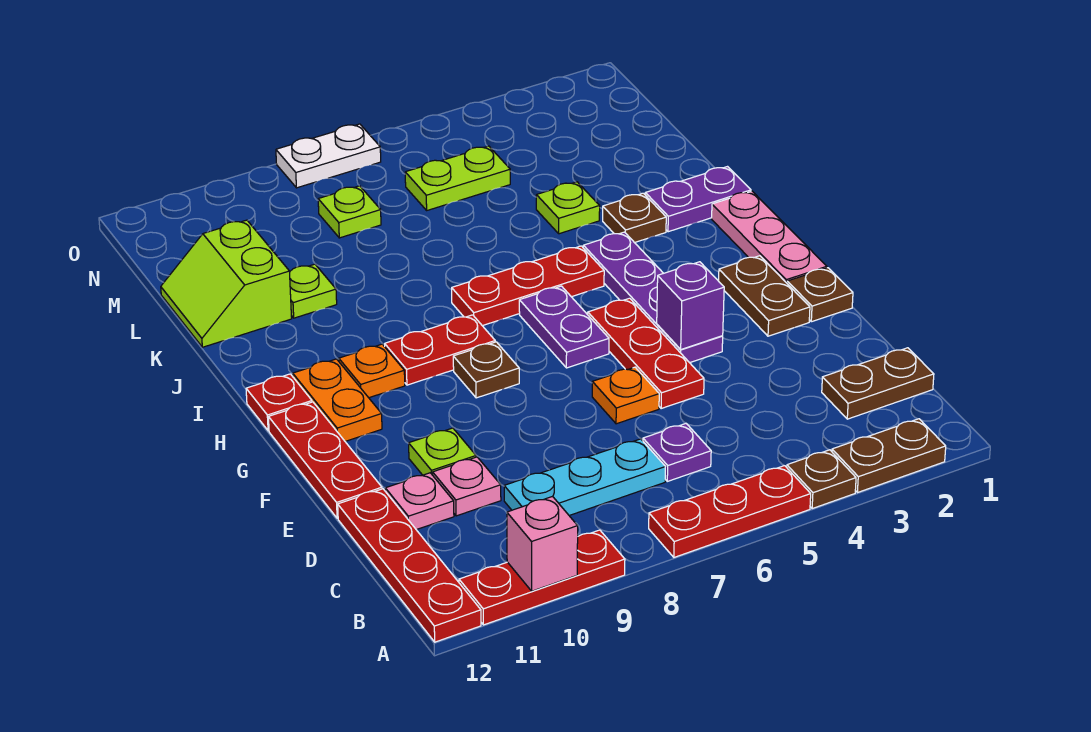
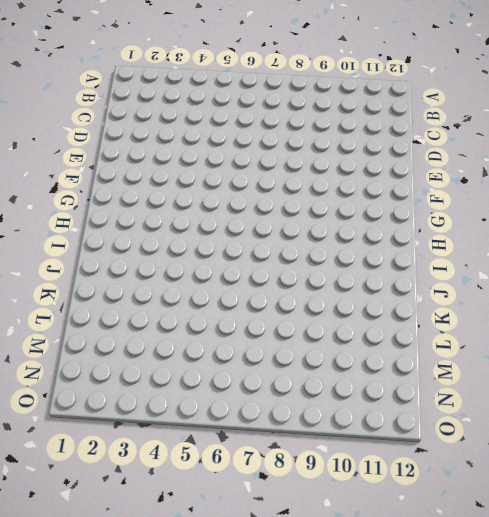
none -> brown 1x2 plate [832,419,946,493]
none -> brown 1x1 plate [787,450,856,509]
none -> red 1x3 plate [649,466,811,557]
none -> red 1x3 plate [459,530,625,625]

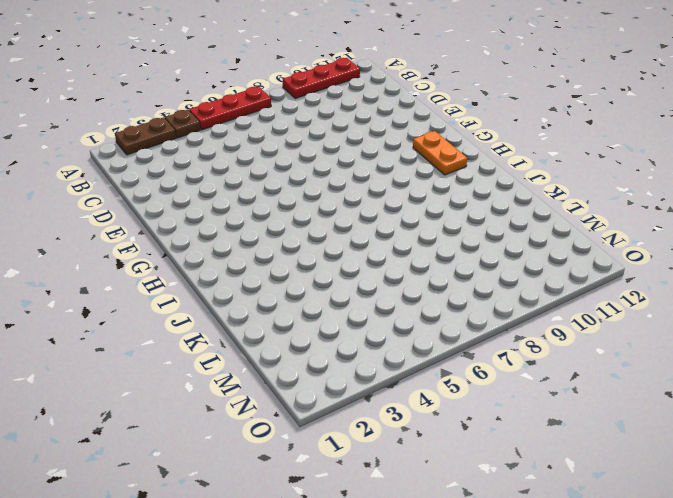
none -> red 1x4 plate [338,489,481,642]
none -> brown 1x2 plate [822,348,934,419]
none -> purple 1x1 plate [643,424,711,481]
none -> cyan 1x3 plate [504,439,665,515]

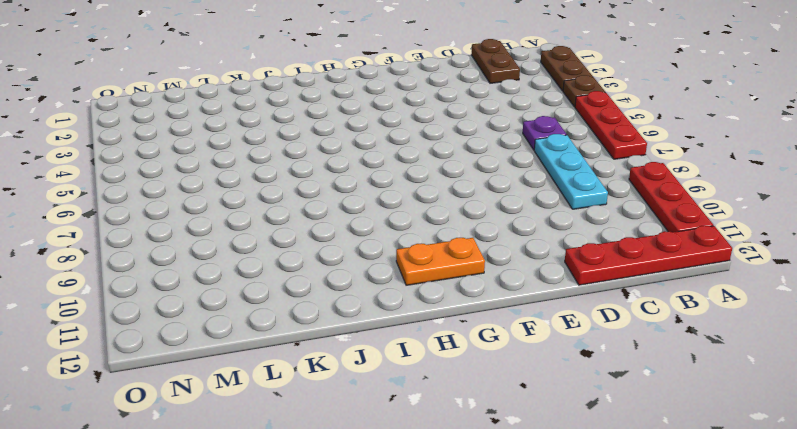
none -> pink 1x1 plate [433,457,501,516]
none -> pink 1x1 plate [385,473,454,530]
none -> red 1x3 plate [588,298,704,409]
none -> orange 1x1 plate [592,367,659,424]

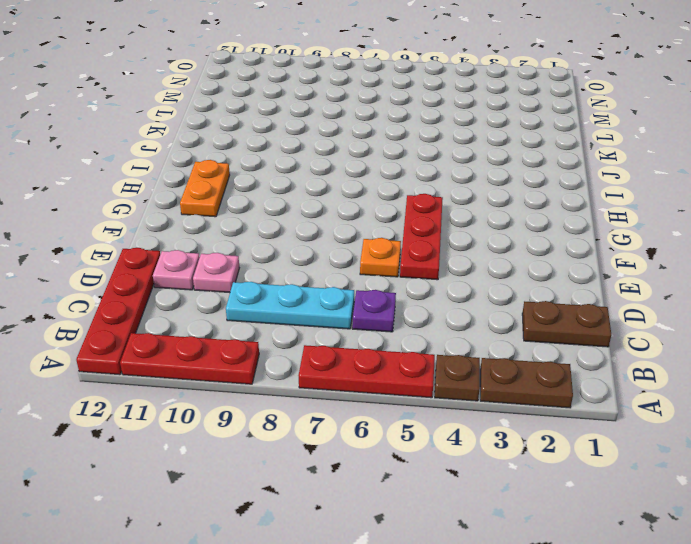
none -> lime 1x1 plate [409,428,476,475]
none -> red 1x3 plate [268,402,382,518]
none -> brown 1x1 plate [787,268,853,322]
none -> brown 1x2 plate [719,256,810,336]

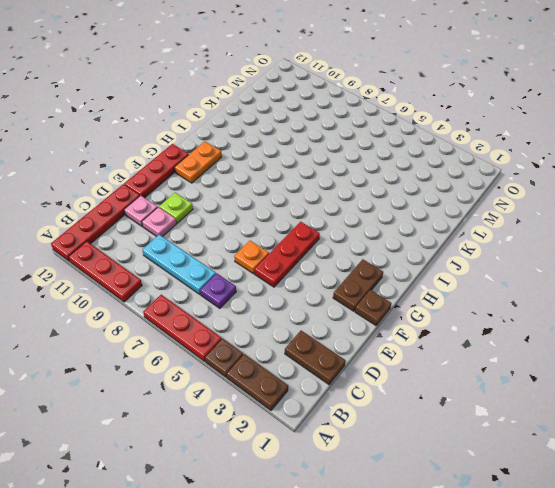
none -> purple 1x4 plate [583,232,723,363]
none -> pink 1x3 plate [712,191,827,283]
none -> purple 1x2 plate [519,286,609,368]
none -> brown 1x1 plate [453,342,519,398]

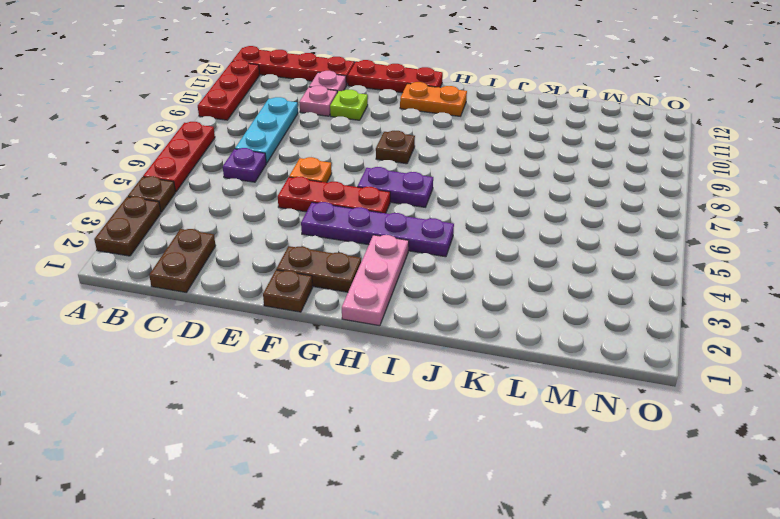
pink 1x3 plate [342,235,409,326] -> pink 1x3 plate turned to [712,191,827,283]
none -> red 1x2 plate [385,315,495,385]
none -> orange 1x1 plate [339,344,405,398]
none -> red 1x1 plate [246,374,312,431]
none -> red 1x3 plate [452,246,604,326]

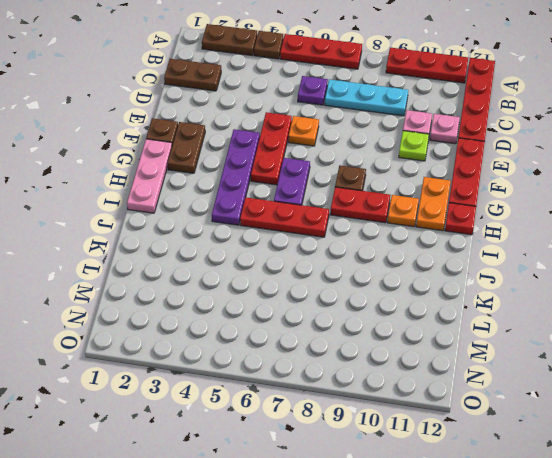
none -> purple 1x2 plate [645,167,751,232]
none -> brown 1x1 plate [603,193,666,243]
none -> lime 1x1 plate [536,182,600,234]
none -> lime 1x1 plate [290,264,337,318]

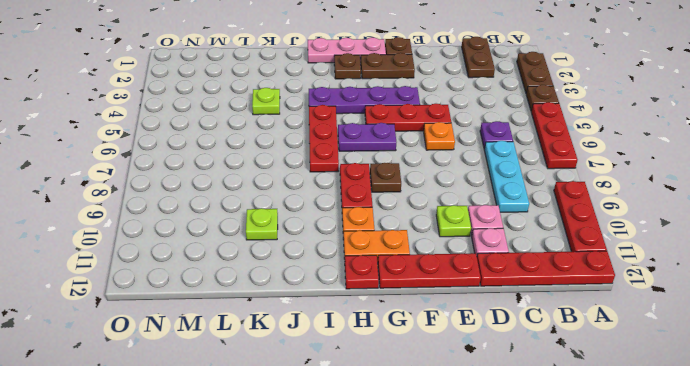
brown 1x1 plate [334,53,361,79] -> brown 1x1 plate moved to [603,193,666,243]
none -> purple 1x2 plate [645,167,751,232]
none -> lime 2x2 slope [161,220,292,347]
none -> lime 1x2 plate [405,146,510,210]
none -> lime 1x1 plate [318,186,381,238]

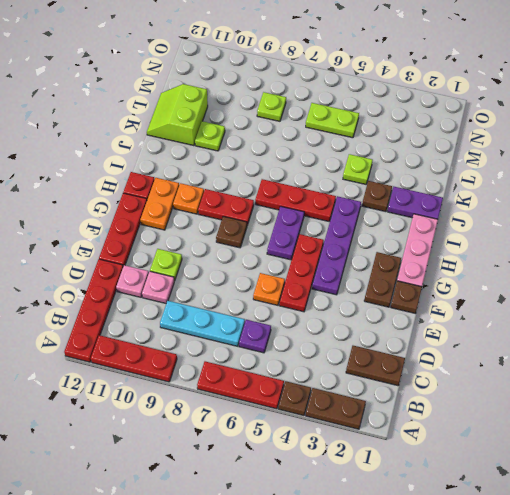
none -> white 1x2 plate [276,124,381,188]
none -> pink 1x1 brick [507,496,578,591]
none -> purple 1x1 brick [657,262,724,349]

